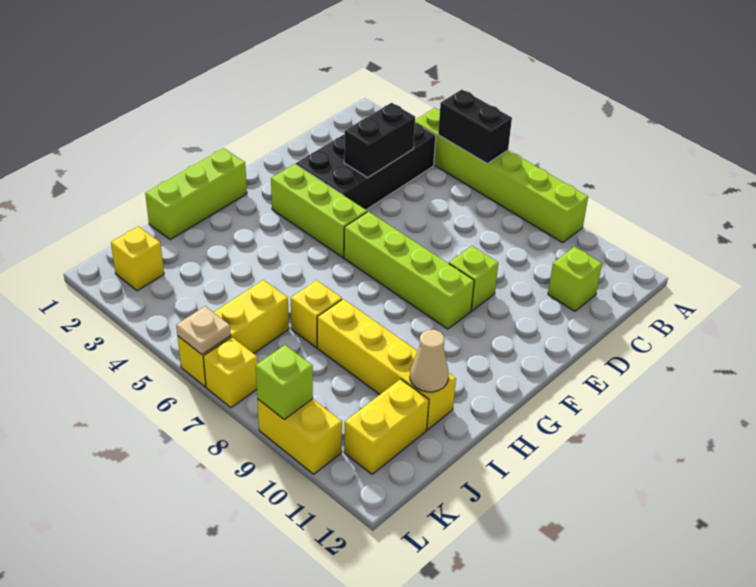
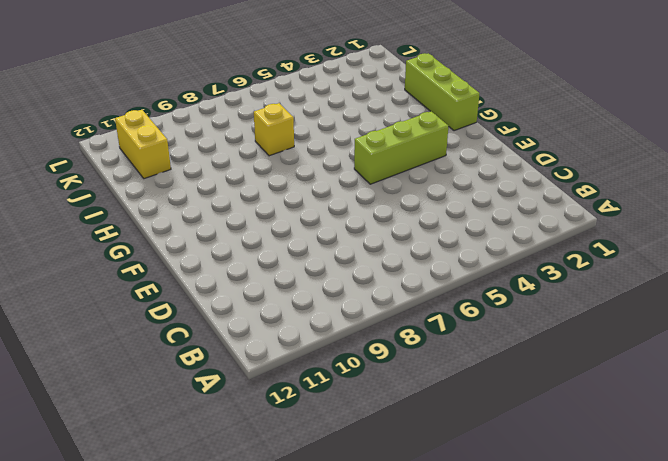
none -> lime 1x6 brick [415,108,588,243]
none -> black 2x4 brick [296,123,436,210]
none -> lime 1x1 brick [548,247,602,311]

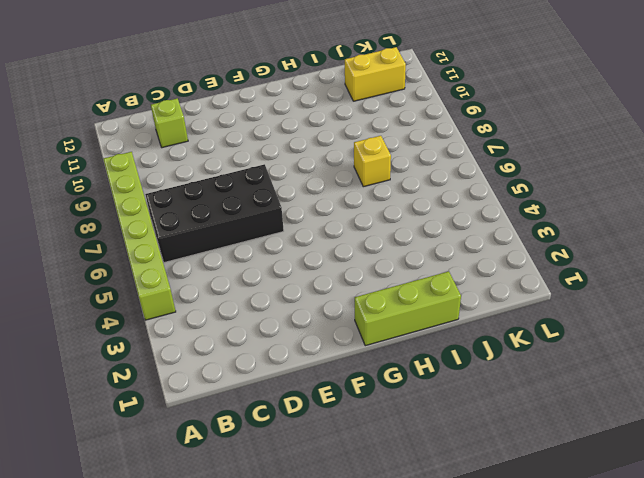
black 2x4 brick [145,164,284,262] -> black 2x4 brick moved to [296,123,436,210]
none -> lime 1x1 brick [449,246,498,311]
none -> lime 1x3 brick [271,164,367,258]
none -> lime 1x4 brick [344,212,474,329]

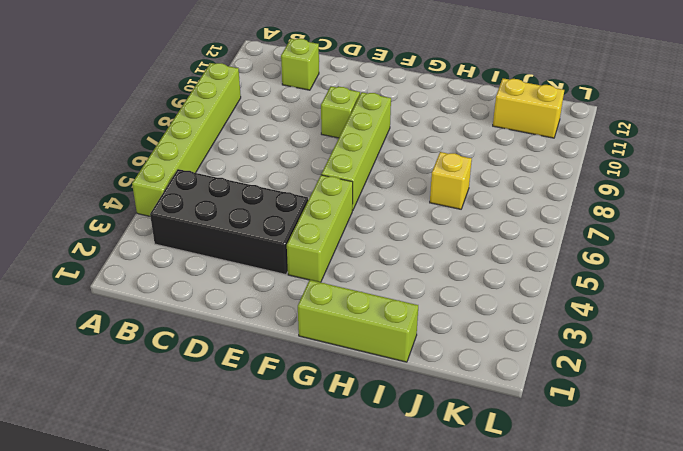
none -> yellow 1x4 brick [317,299,456,430]
none -> yellow 1x3 brick [178,280,289,387]
none -> yellow 1x1 brick [111,226,164,291]

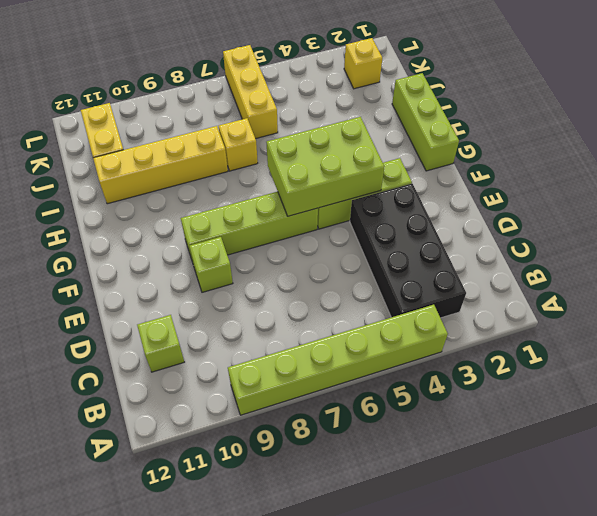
lime 2x3 brick [266,117,384,216] -> none
none -> yellow 1x1 brick [203,337,258,408]
none -> yellow 1x2 brick [257,399,342,474]
none -> black 1x2 brick [438,90,512,164]

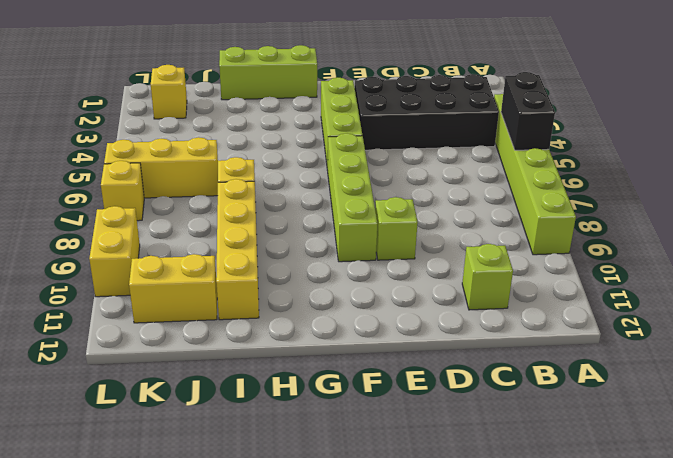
none -> black 1x2 brick [344,103,415,178]
none -> tan 1x1 cone [410,330,449,392]
none -> tan 1x1 plate [176,306,231,354]

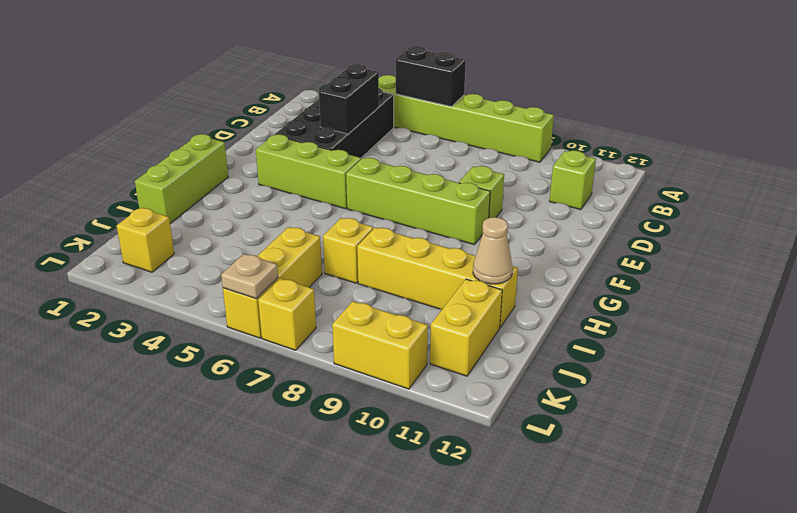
none -> lime 1x1 brick [256,345,313,419]

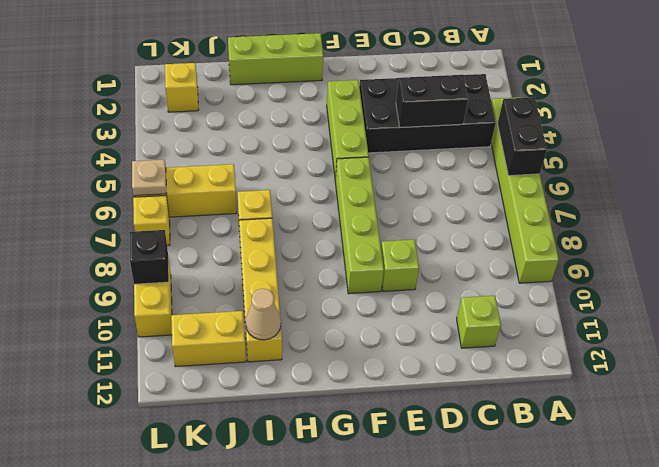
black 1x1 brick [130,230,169,284] -> lime 1x1 brick [256,345,313,419]

